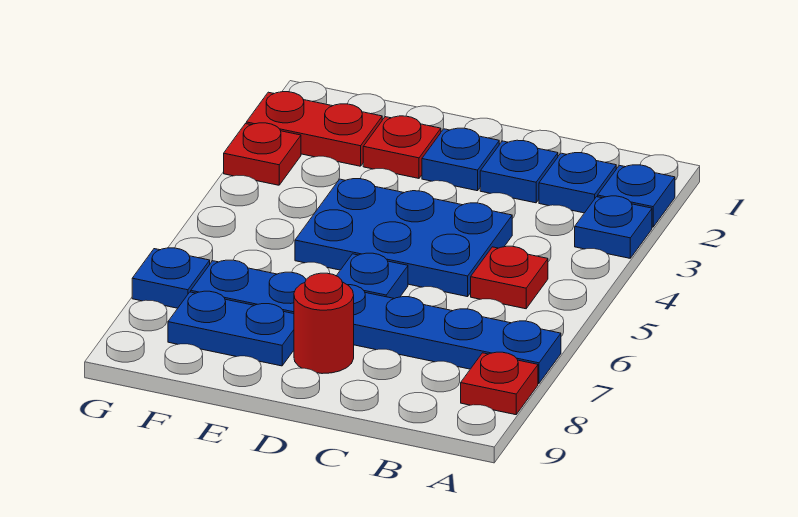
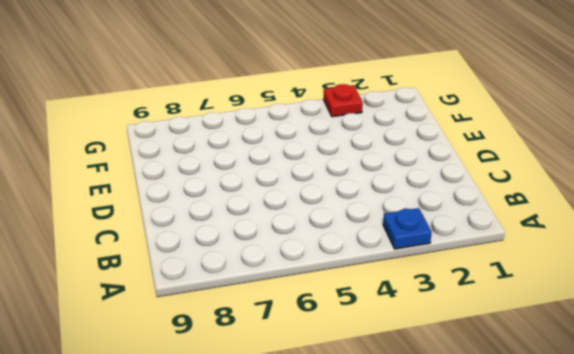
none -> blue 1x1 plate [598,165,675,227]
none -> blue 1x6 plate [191,260,561,383]
none -> red 1x1 plate [461,352,538,415]

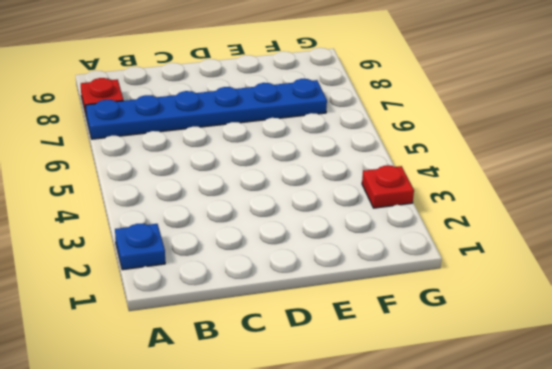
none -> blue 1x1 plate [575,196,652,258]
none -> blue 1x1 plate [539,153,616,213]
none -> red 1x1 plate [471,246,548,309]

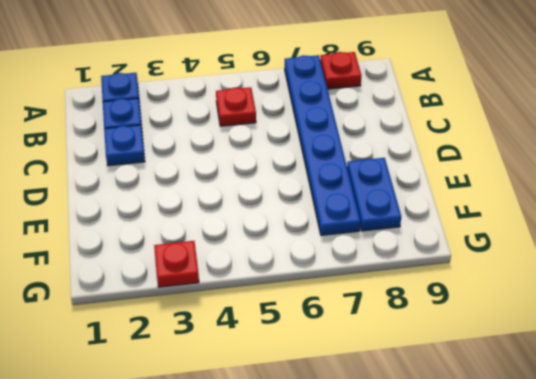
none -> blue 1x1 plate [575,196,652,258]
none -> blue 2x3 plate [295,178,512,297]
none -> blue 1x1 plate [422,128,499,191]

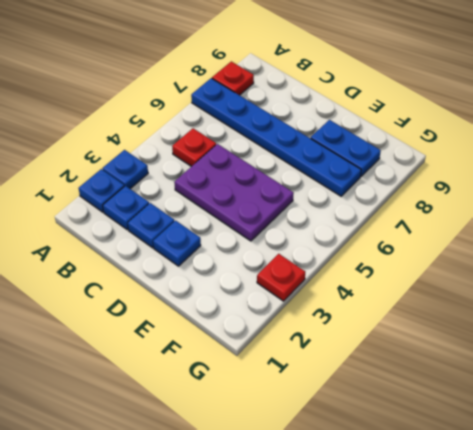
purple 2x3 plate [174,144,294,241] -> blue 2x3 plate [295,178,512,297]
none -> blue 1x1 plate [337,253,408,299]
none -> red 1x1 round brick [294,273,354,374]
none -> red 1x1 plate [363,116,441,178]

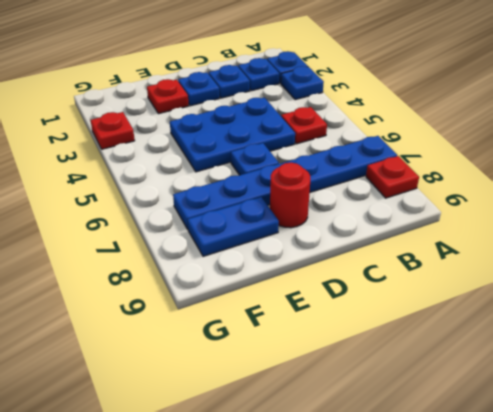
none -> red 1x2 plate [246,92,382,166]
none -> blue 1x1 plate [132,248,210,308]

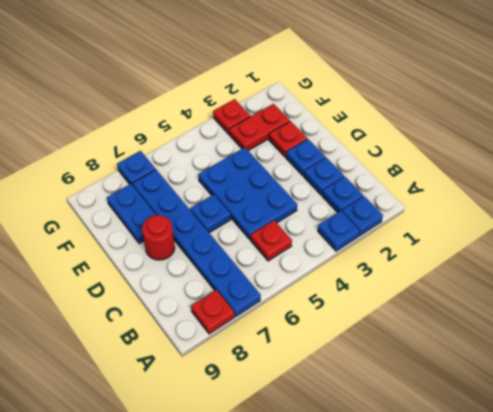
red 1x2 plate [229,104,290,151] -> red 1x2 plate turned to [246,92,382,166]

